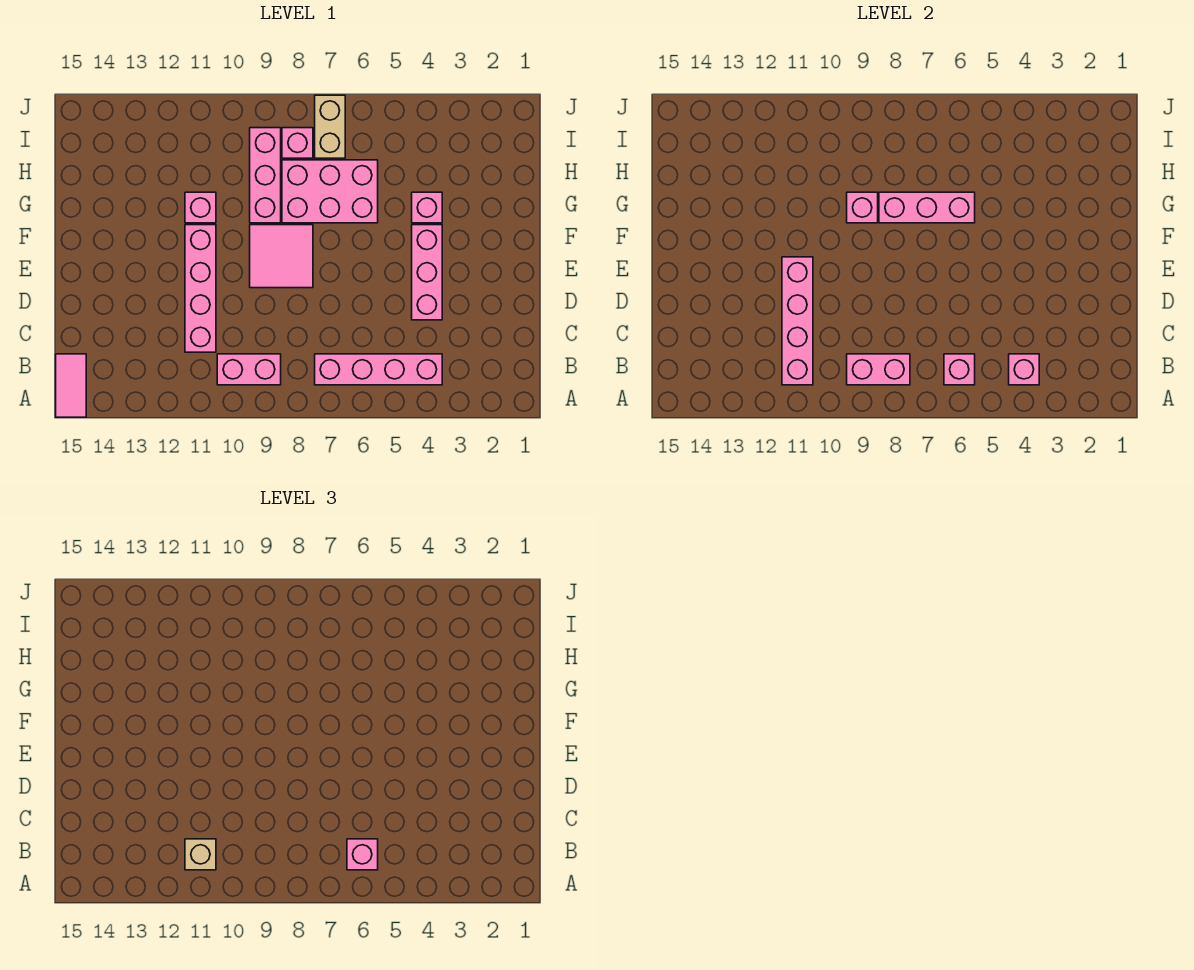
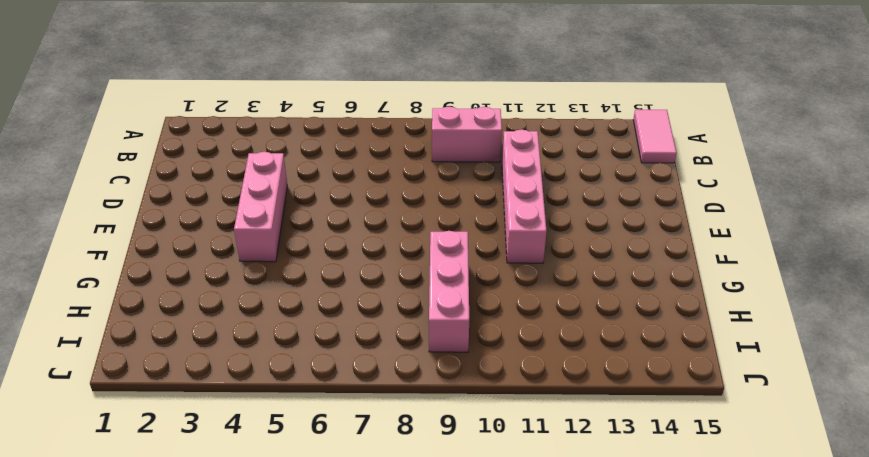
none -> pink 1x4 brick [315,354,442,385]
none -> pink 2x2 tile [250,225,313,288]
none -> pink 1x1 brick [412,192,442,223]

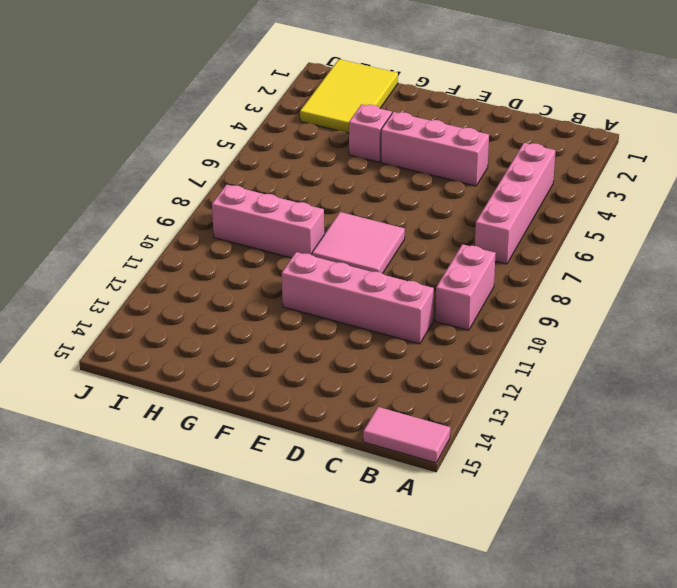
yellow 2x3 tile [300,59,398,133] -> none
none -> pink 2x3 brick [282,160,378,223]
none -> pink 1x1 brick [185,192,216,223]
none -> tan 1x2 brick [315,95,345,158]

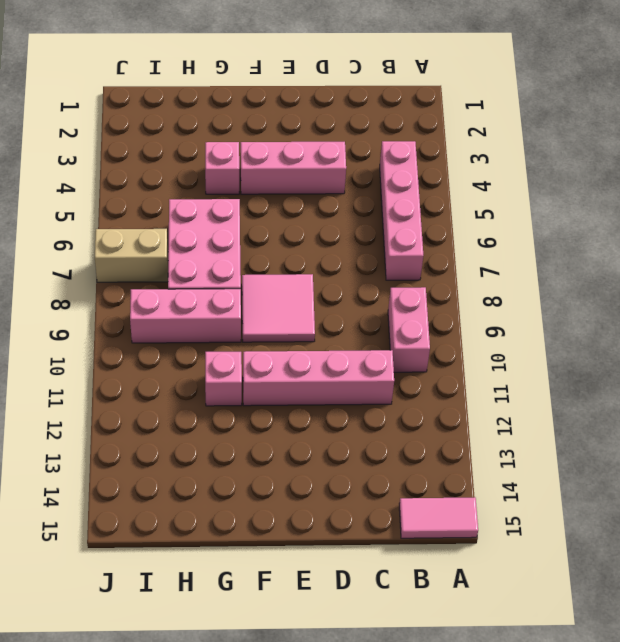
none -> pink 1x1 brick [282,128,313,158]
none -> pink 1x1 brick [1009,354,1039,385]
none -> pink 1x1 brick [944,354,975,385]

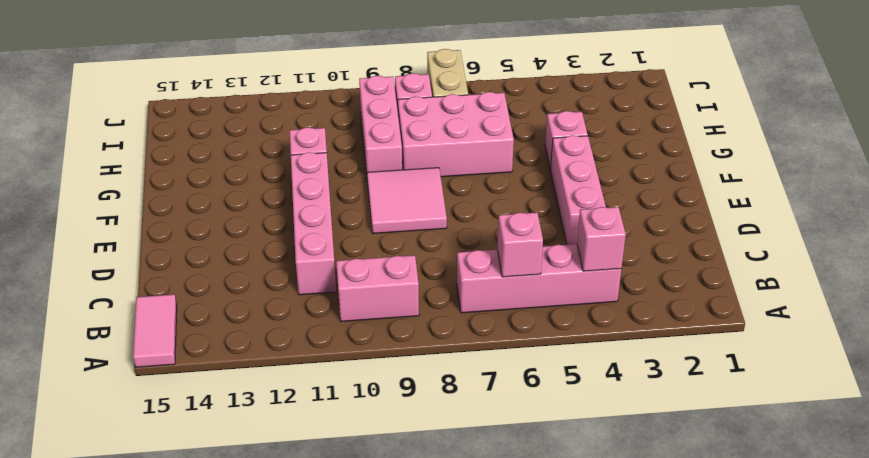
none -> pink 1x2 brick [847,354,910,385]
none -> pink 1x4 brick [782,257,813,385]
none -> pink 1x3 brick [879,192,975,223]

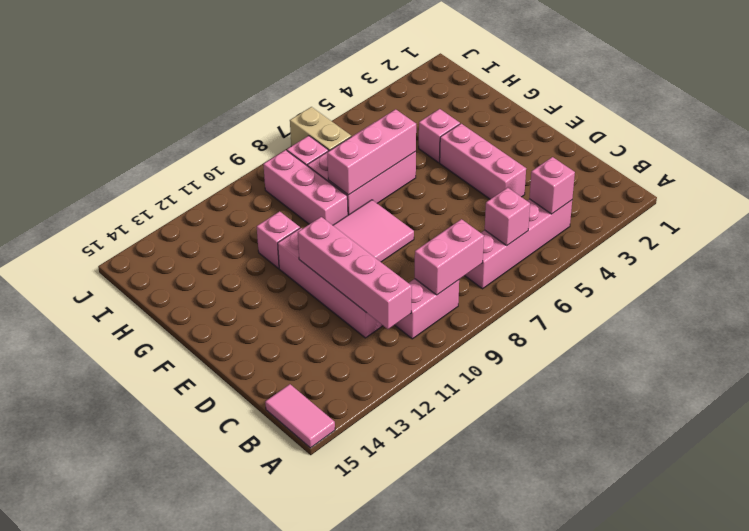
none -> pink 1x1 brick [847,192,878,223]
none -> pink 1x1 brick [347,839,378,870]
none -> tan 1x1 brick [185,839,216,870]

